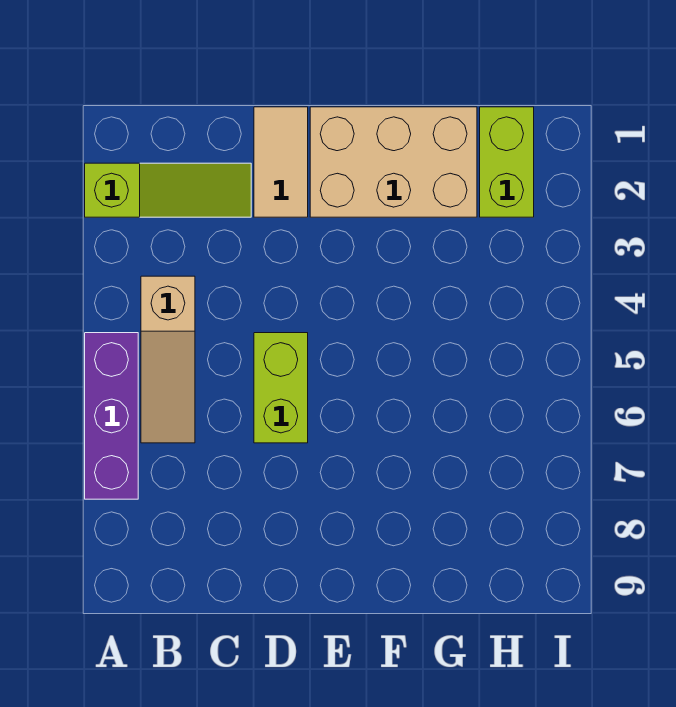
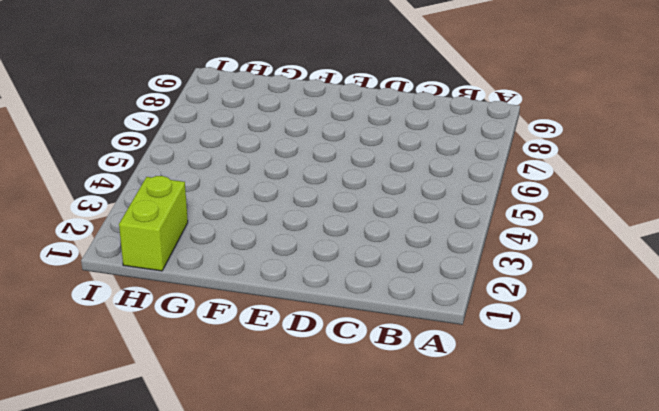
none -> lime 1x3 slope [85,163,251,217]
none -> purple 1x3 brick [85,333,138,499]

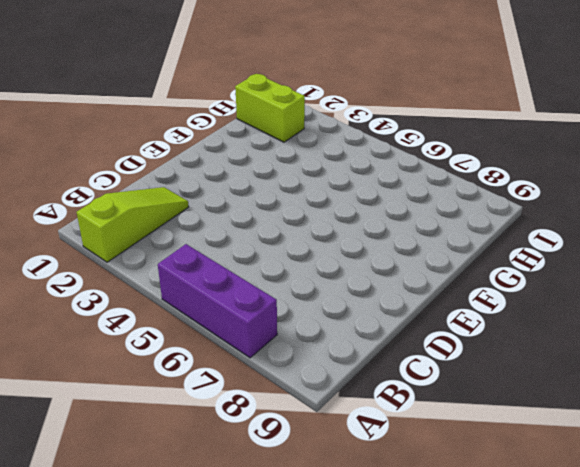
none -> tan 1x3 slope [141,276,195,443]
none -> tan 1x2 tile [254,107,308,217]

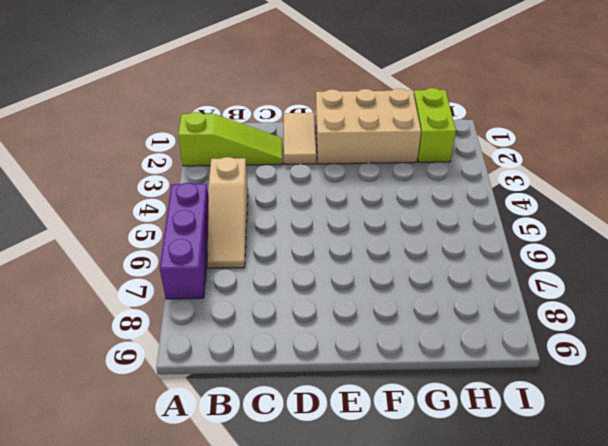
none -> lime 1x2 brick [254,333,308,443]

